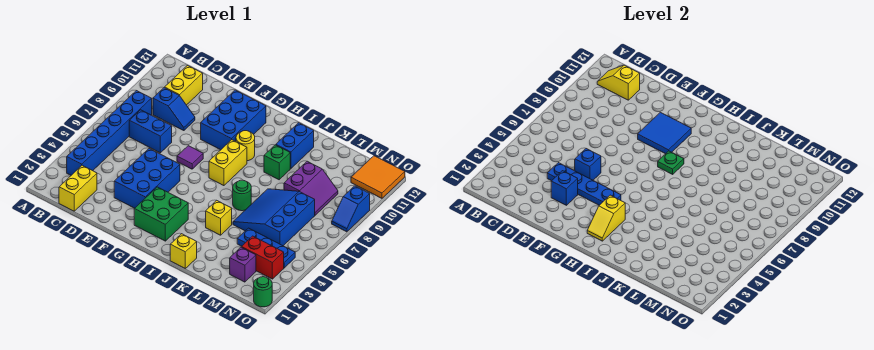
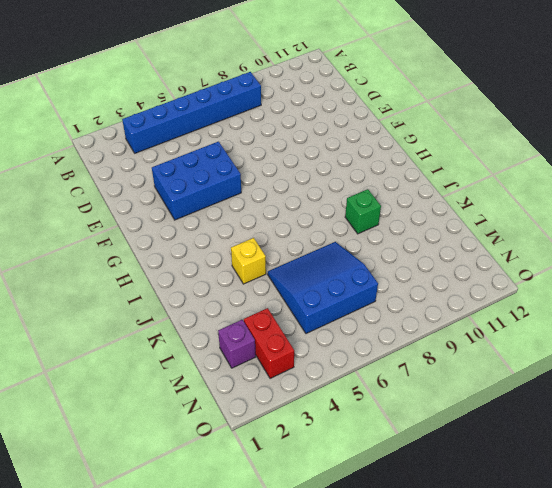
none -> yellow 1x2 brick [59,165,97,211]
none -> blue 1x2 brick [129,110,172,153]
none -> blue 1x2 slope [153,88,195,131]
none -> yellow 1x2 brick [165,65,203,105]

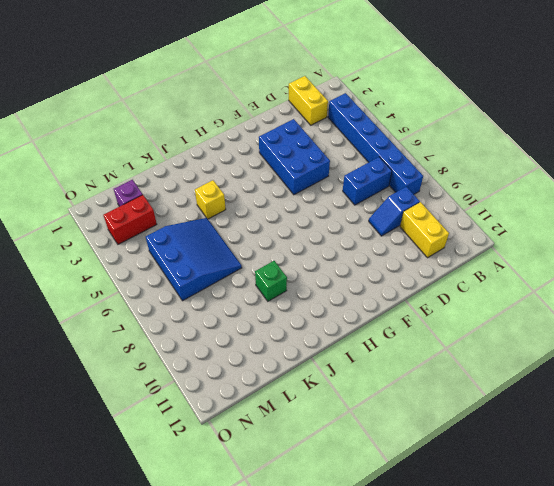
none -> purple 1x1 tile [177,146,203,169]
none -> blue 2x3 brick [201,90,266,150]
none -> green 2x2 brick [134,187,188,241]
none -> yellow 1x2 brick [209,140,247,186]

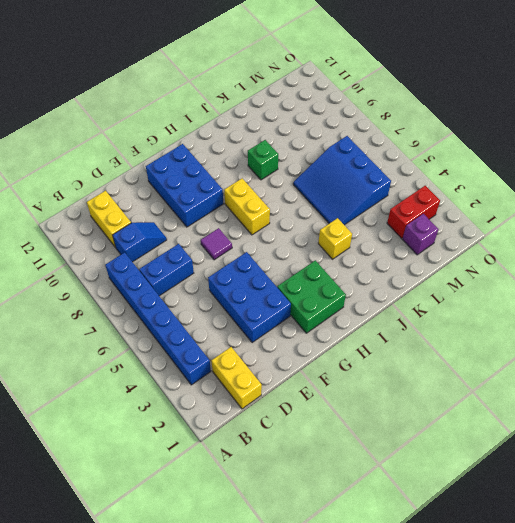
none -> yellow 1x1 round brick [236,131,255,161]
none -> yellow 1x1 brick [170,234,197,268]
none -> green 1x1 round brick [233,180,251,211]
none -> blue 1x2 brick [276,123,314,169]

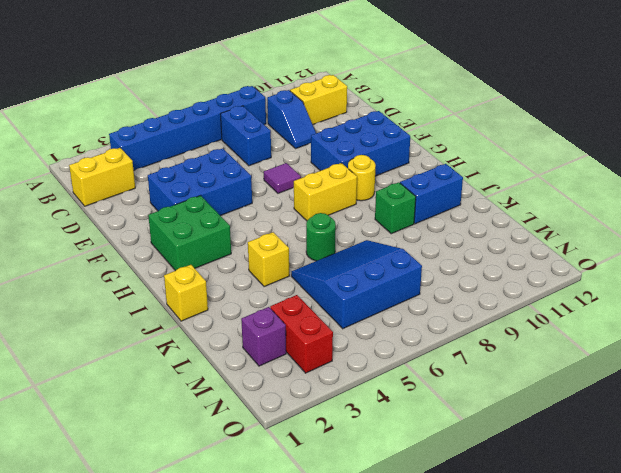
none -> blue 1x3 plate [237,228,295,268]
none -> purple 2x2 slope [284,161,338,215]
none -> orange 2x2 tile [351,156,405,198]
none -> green 1x1 round brick [254,277,272,307]

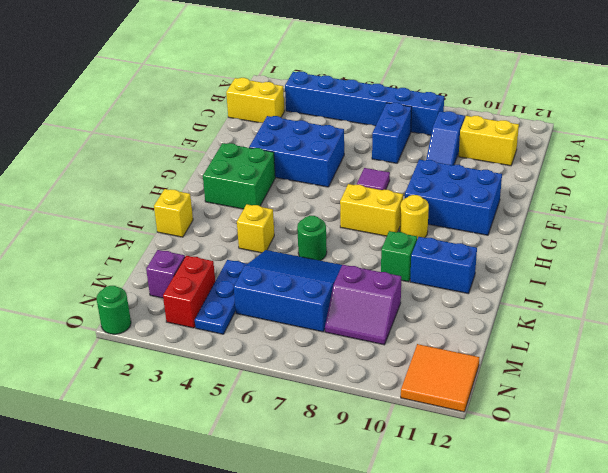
none -> blue 1x2 slope [332,186,370,232]
none -> yellow 1x2 slope [597,65,640,100]
none -> blue 1x4 plate [547,163,621,205]
none -> blue 1x1 brick [551,171,578,205]

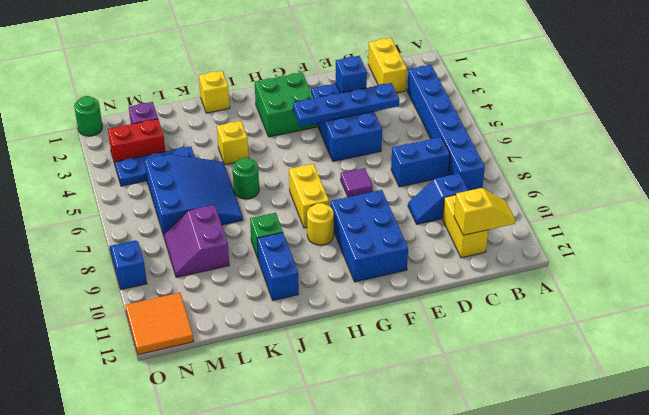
none -> blue 1x1 brick [575,149,601,180]
none -> blue 2x2 tile [638,112,691,154]
none -> yellow 1x2 slope [587,195,625,241]
none -> green 1x1 plate [658,151,684,174]

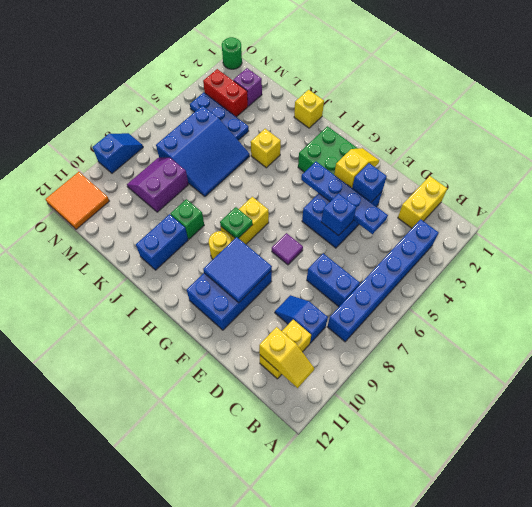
yellow 1x2 slope [334,148,379,188] -> yellow 1x2 slope moved to [587,195,625,241]
none -> green 1x1 round brick [233,180,251,211]

